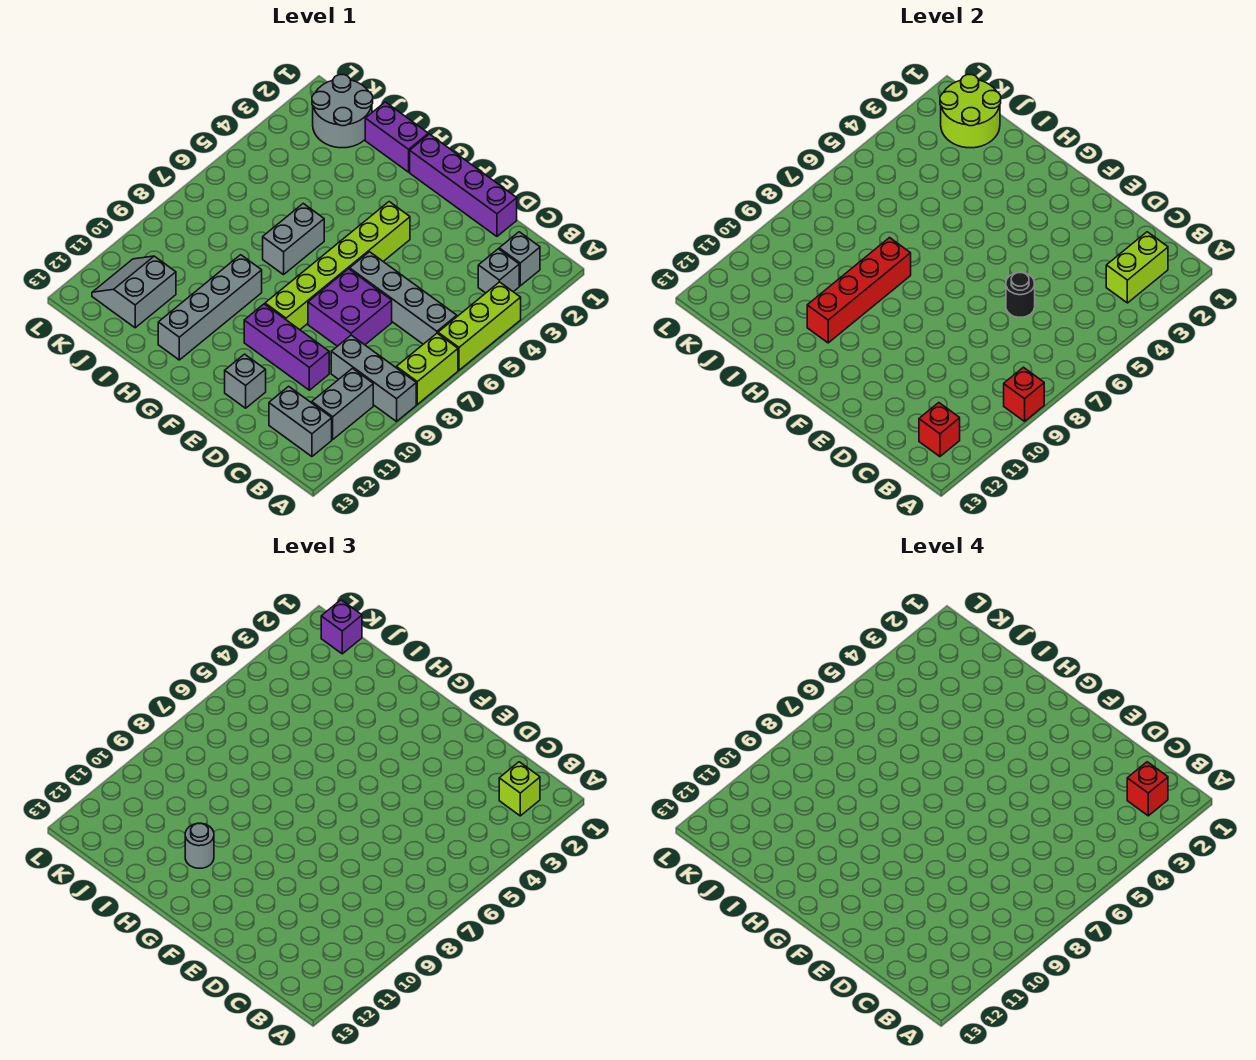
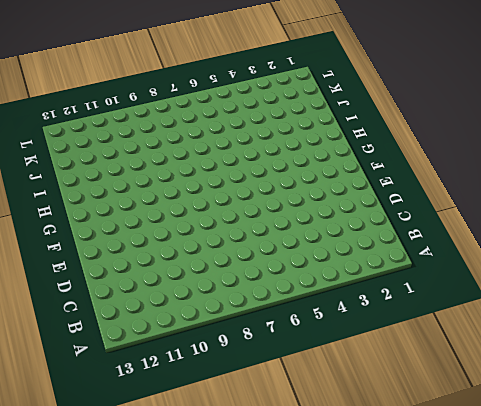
none -> lime 1x3 brick [438,282,521,370]
none -> lime 1x2 brick [396,333,458,404]
none -> grey 1x3 brick [331,335,416,421]

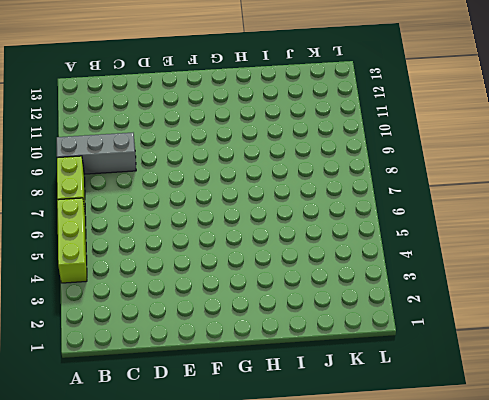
none -> grey 1x1 brick [499,232,540,286]
none -> grey 1x1 brick [478,249,519,293]
none -> grey 1x4 brick [350,252,457,344]

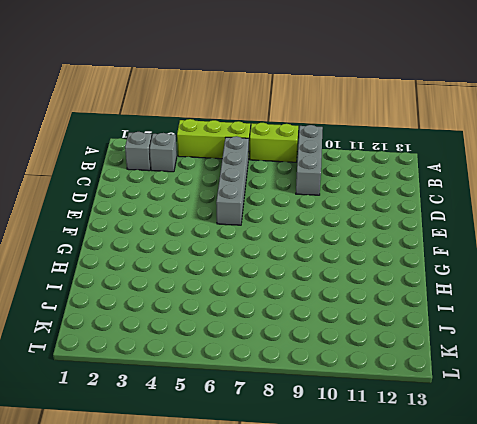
none -> grey 1x2 brick [312,368,373,439]
none -> grey 1x2 brick [269,386,332,457]
none -> purple 1x4 brick [410,134,517,236]

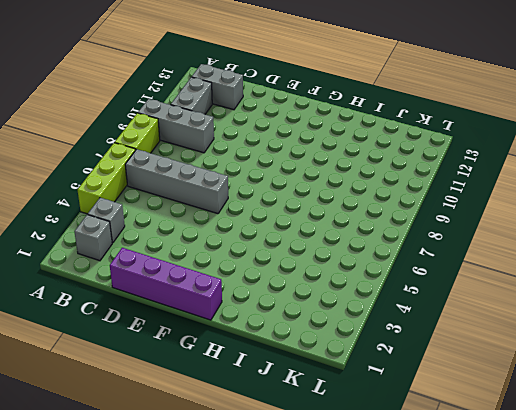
none -> purple 2x2 brick [308,269,392,346]
none -> purple 1x3 brick [244,304,329,390]
none -> grey 1x1 brick [225,354,266,408]

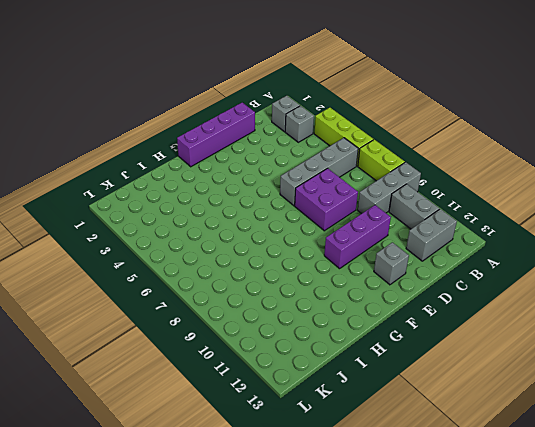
none -> lime 1x6 brick [265,202,410,330]
none -> purple 1x2 brick [365,102,428,172]
none -> grey 1x2 brick [263,204,324,275]

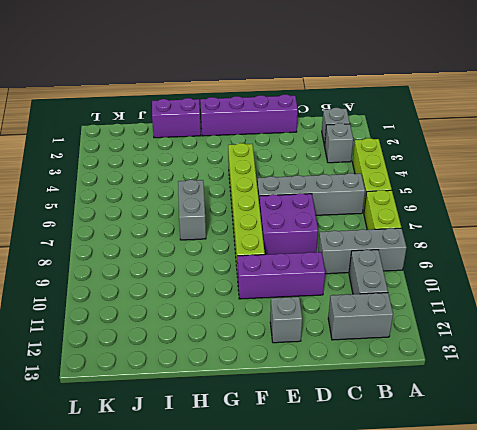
none -> grey 1x4 brick [158,255,262,360]
none -> grey 2x2 round brick [312,74,373,148]
none -> grey 2x2 slope [92,256,176,328]

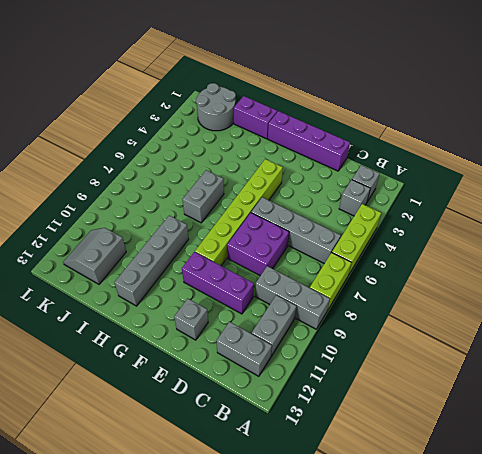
none -> red 1x1 brick [1004,367,1044,421]
none -> lime 1x2 brick [1106,232,1168,303]
none -> red 1x1 brick [919,403,960,457]

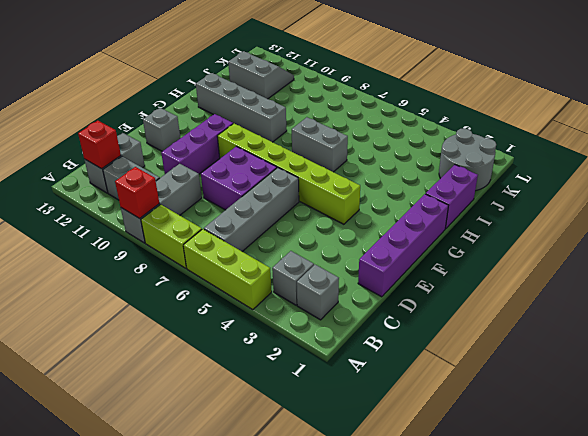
none -> lime 1x2 brick [1106,232,1168,303]
none -> black 1x1 round brick [1006,272,1035,317]
none -> red 1x4 brick [807,238,911,343]

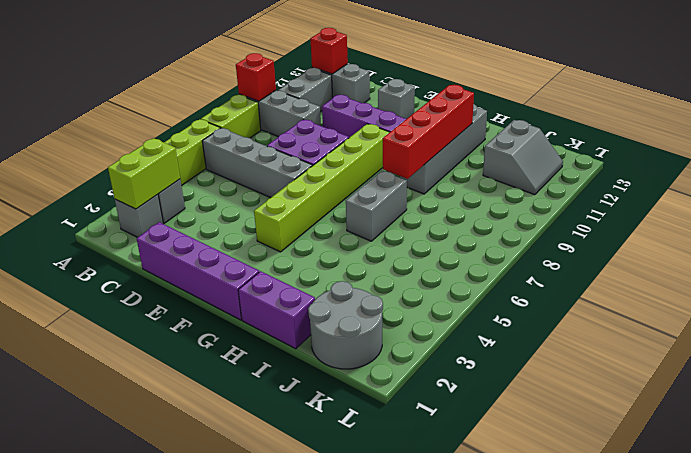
none -> black 1x1 round brick [1006,272,1035,317]
none -> lime 2x2 round brick [940,74,1001,148]
none -> lime 1x1 brick [499,762,540,816]

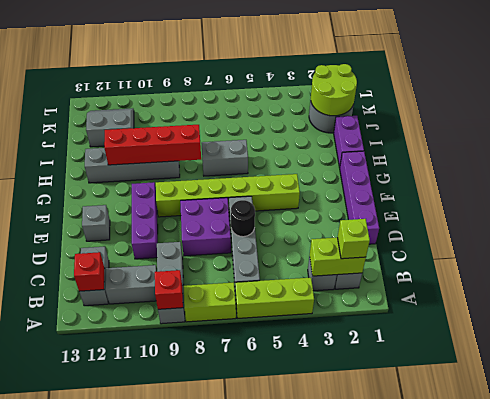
none -> grey 1x1 round brick [185,823,214,868]
none -> purple 1x1 brick [321,600,362,654]
none -> red 1x1 brick [1127,762,1168,816]

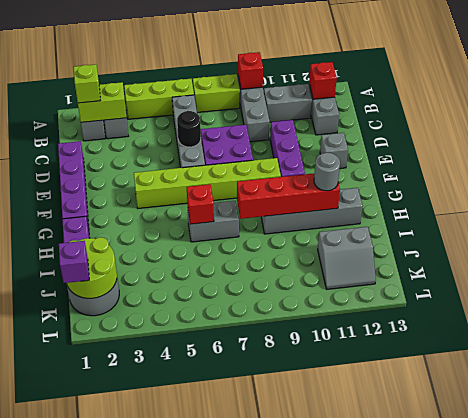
red 1x1 brick [187,184,214,224] -> red 1x1 brick moved to [1127,762,1168,816]

